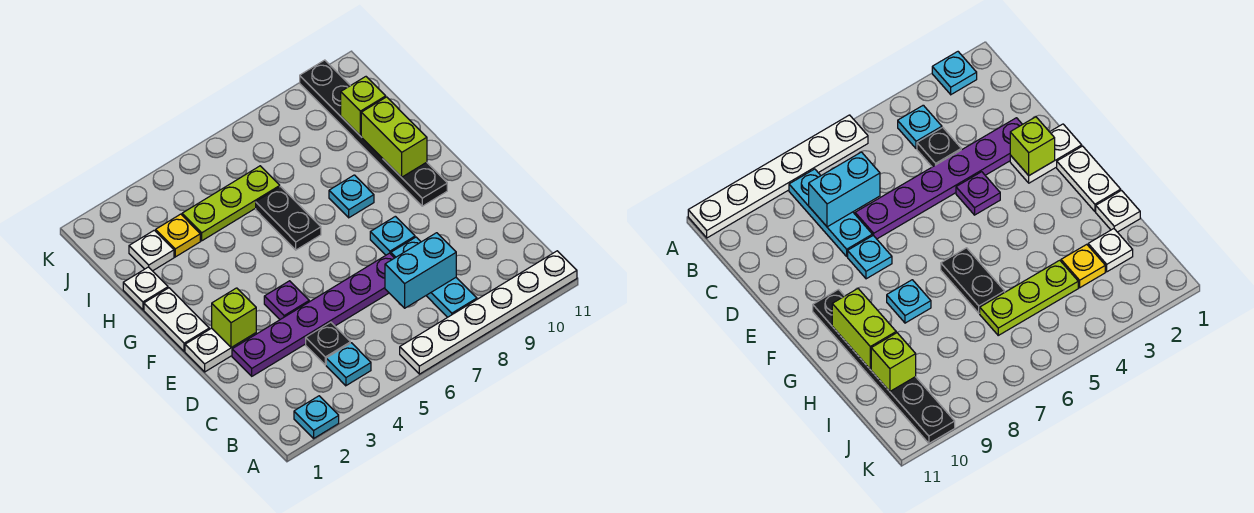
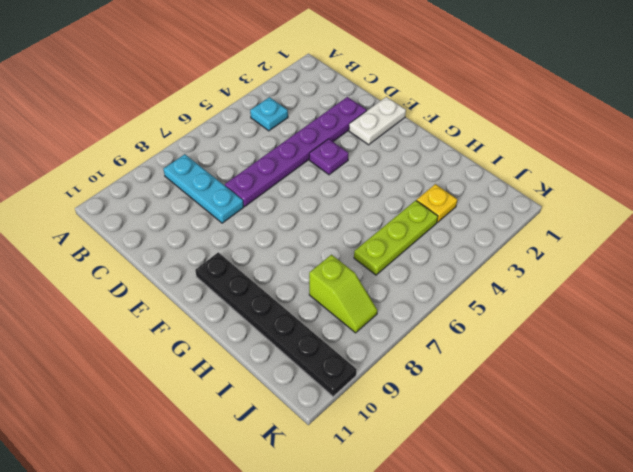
lime 1x2 slope [309,255,377,333] -> none
none -> cyan 1x1 plate [294,396,339,438]
none -> white 1x6 plate [400,251,577,374]
none -> black 1x1 plate [306,322,350,365]

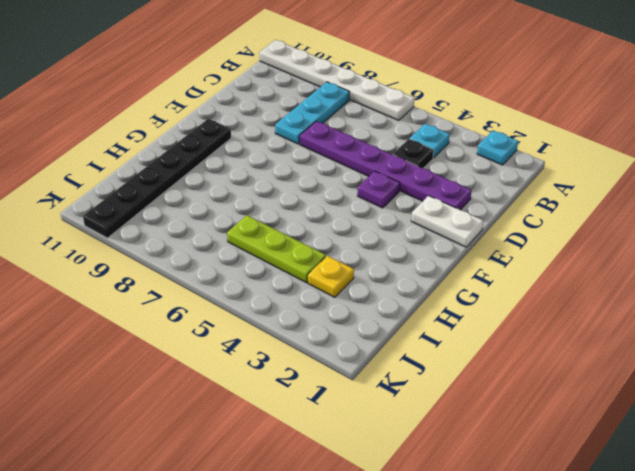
none -> cyan 1x1 plate [370,216,415,255]
none -> white 1x2 plate [144,288,209,351]
none -> black 1x2 plate [256,187,321,250]

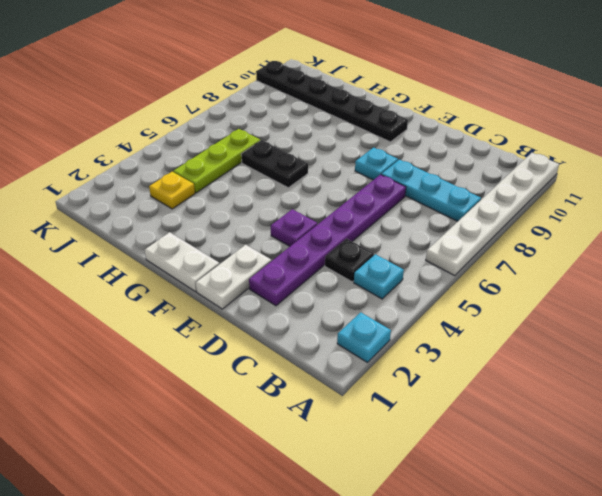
none -> cyan 1x1 plate [329,175,374,218]
none -> white 1x1 plate [123,267,168,310]
none -> white 1x1 plate [129,230,174,271]

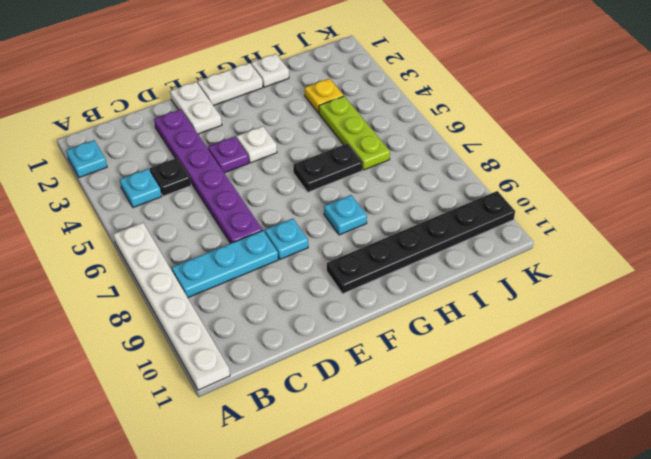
white 1x1 plate [237,126,277,163] -> white 1x1 plate moved to [129,230,174,271]
none -> cyan 1x2 brick [385,233,456,308]
none -> lime 1x1 brick [212,288,256,348]
none -> lime 1x2 brick [361,97,427,177]

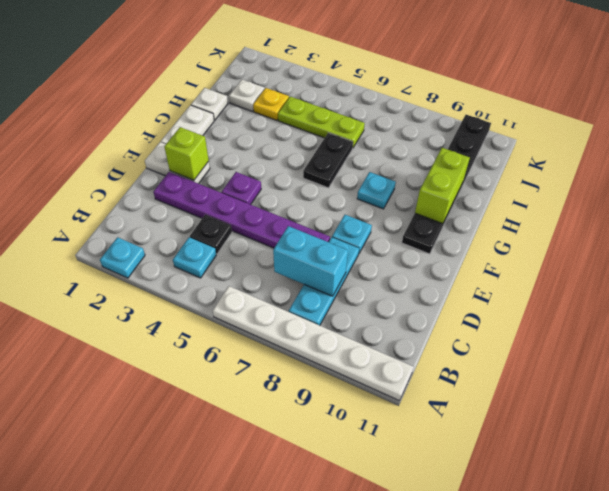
none -> lime 1x1 brick [341,77,386,136]

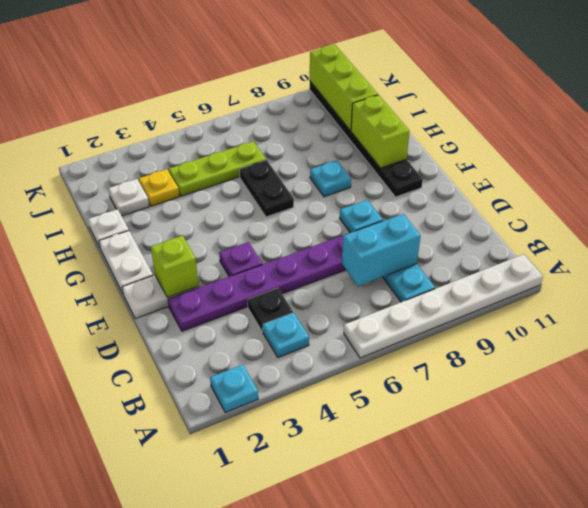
lime 1x3 brick [310,45,378,131] -> lime 1x1 brick [341,77,386,136]

